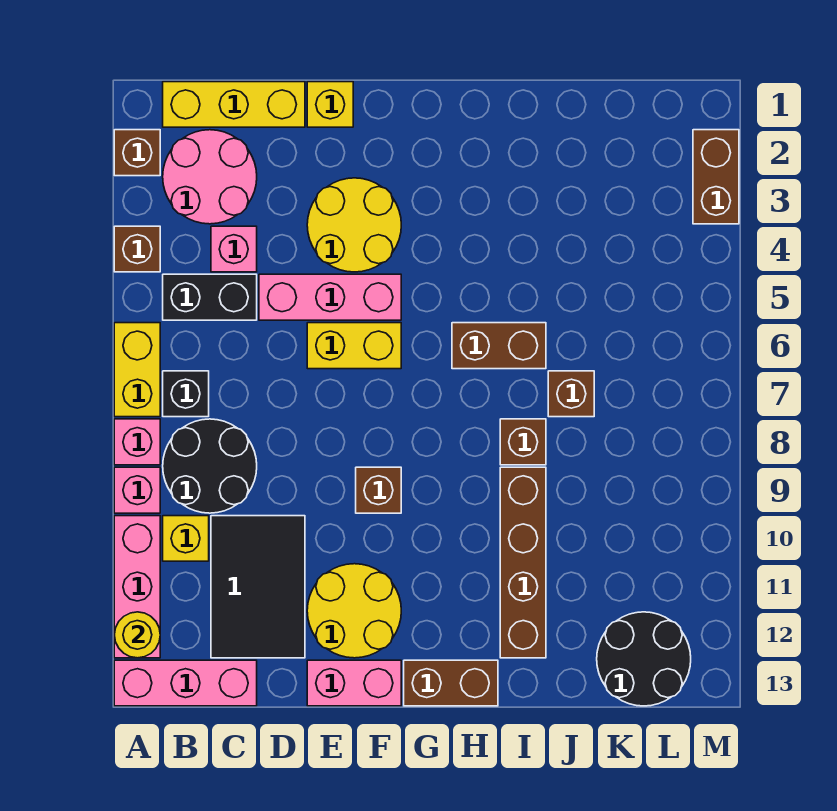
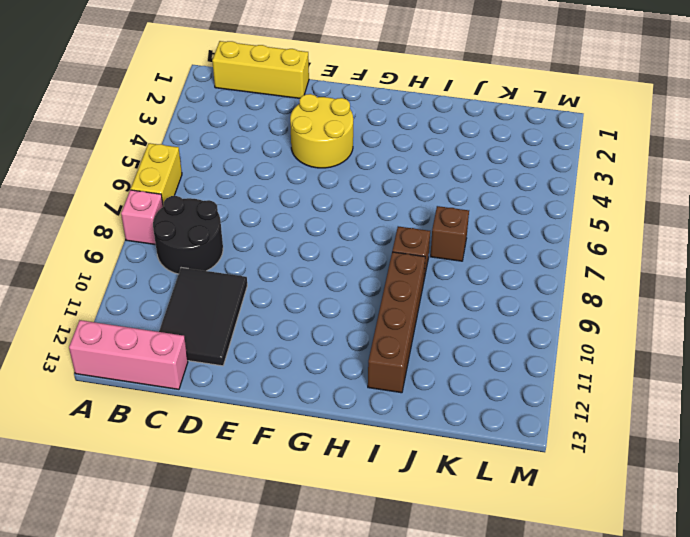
none -> brown 1x1 brick [114,130,160,176]
none -> brown 1x1 brick [114,226,160,272]
none -> pink 1x1 brick [114,467,160,513]
none -> pink 1x3 brick [114,516,160,658]

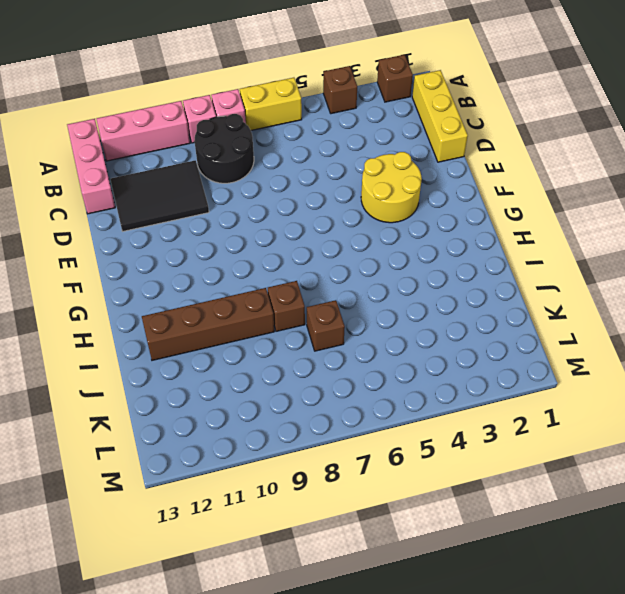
none -> pink 2x2 round brick [163,130,257,224]
none -> black 1x2 brick [163,274,257,320]
none -> black 1x1 brick [163,371,209,417]
none -> yellow 1x1 brick [163,516,209,561]

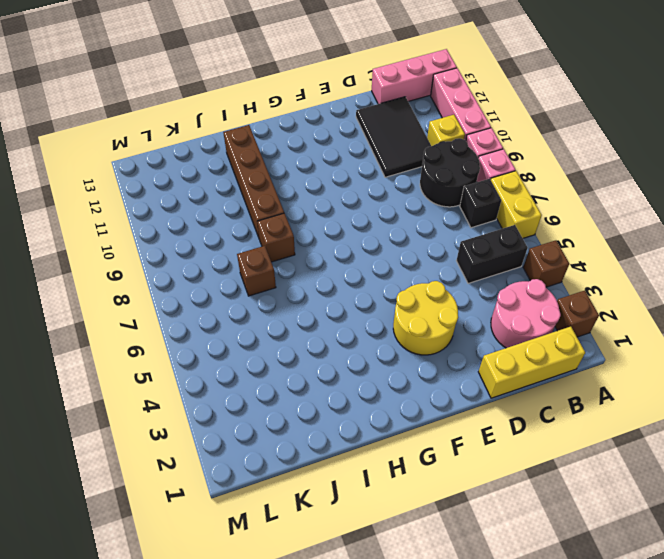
none -> pink 1x1 brick [211,226,257,272]
none -> pink 1x3 brick [259,274,401,320]
none -> yellow 1x1 brick [307,82,353,127]
none -> yellow 1x2 brick [307,323,401,369]

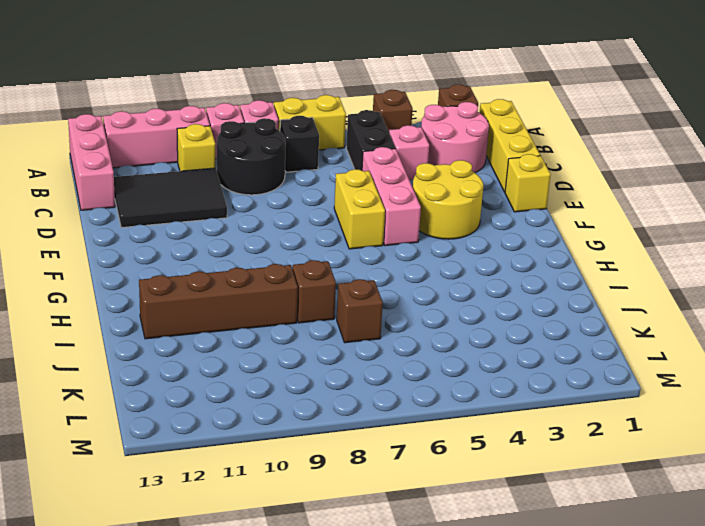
none -> yellow 2x2 round brick [307,564,401,658]
none -> pink 1x2 brick [307,660,401,706]
none -> brown 1x1 brick [356,467,401,513]
none -> brown 1x2 brick [404,660,498,706]

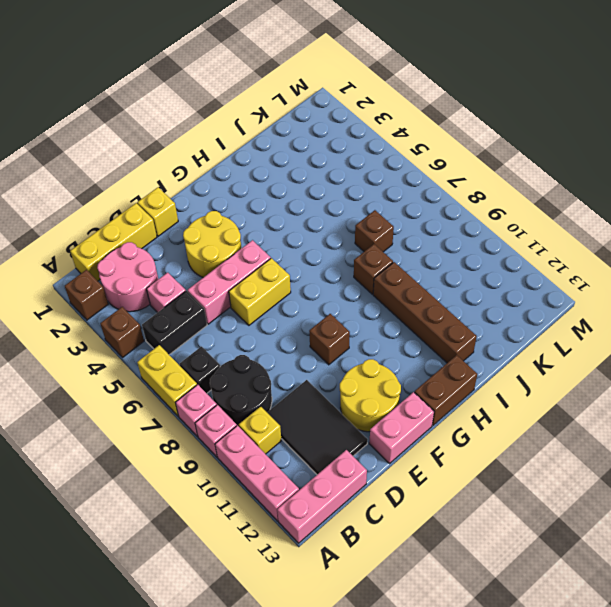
none -> brown 1x2 brick [452,323,546,369]
none -> black 2x2 round brick [597,612,691,706]
none -> brown 1x2 brick [693,130,739,224]
none -> yellow 1x1 round brick [114,612,160,658]

